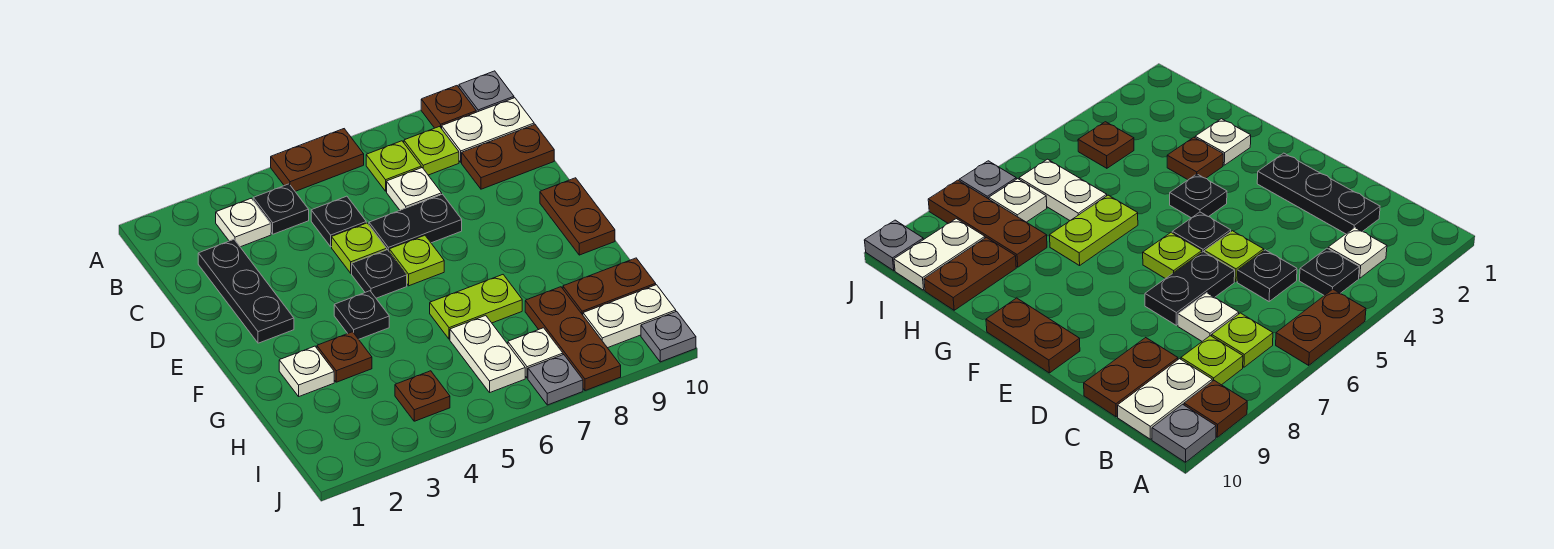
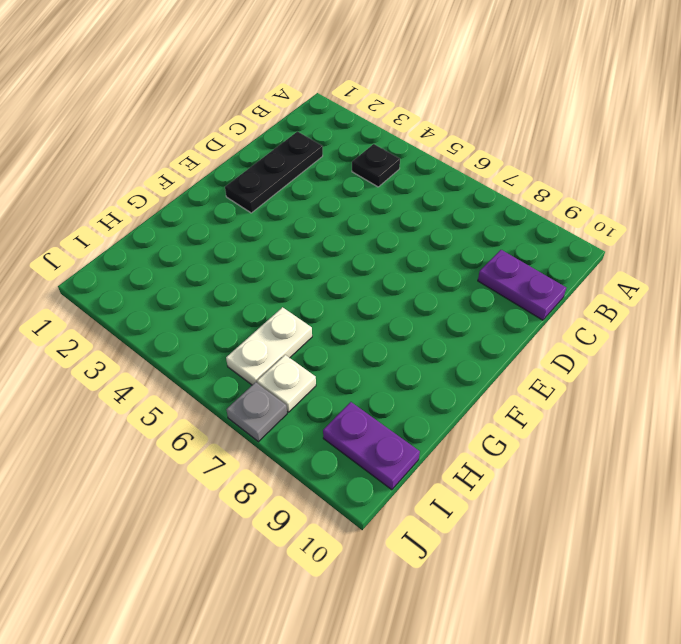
purple 1x2 plate [478,250,566,320] -> brown 1x2 plate [462,124,554,189]
purple 1x2 plate [323,402,420,490] -> white 1x2 plate [583,285,676,348]
none -> brown 1x2 plate [271,129,364,191]
none -> brown 1x1 plate [421,86,476,129]
none -> grey 1x1 plate [459,71,514,112]

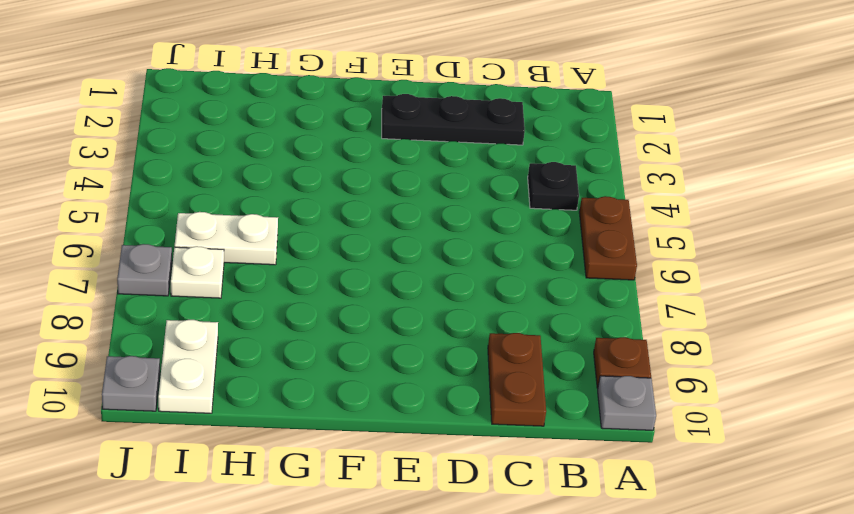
none -> white 1x1 plate [216,198,271,247]
none -> lime 1x1 plate [366,141,421,191]
none -> lime 1x1 plate [404,126,459,175]

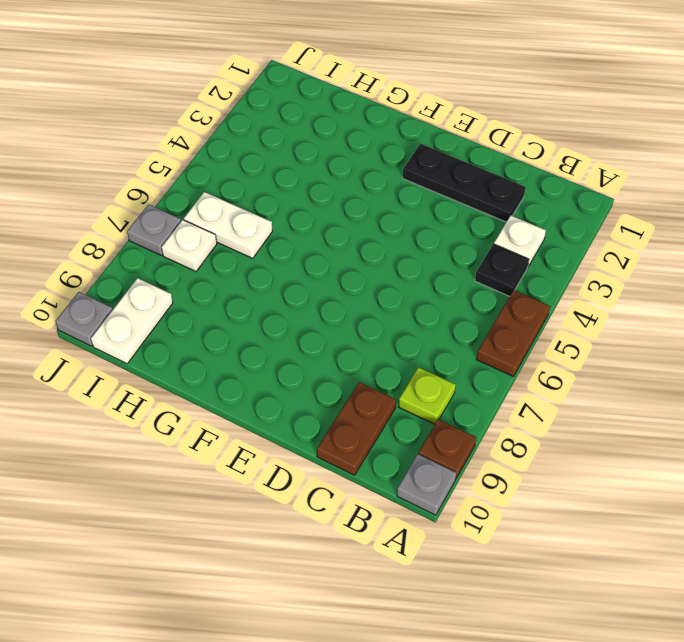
none -> lime 1x1 plate [366,141,421,191]
none -> white 1x2 plate [442,98,534,162]
none -> black 1x1 plate [311,196,366,247]

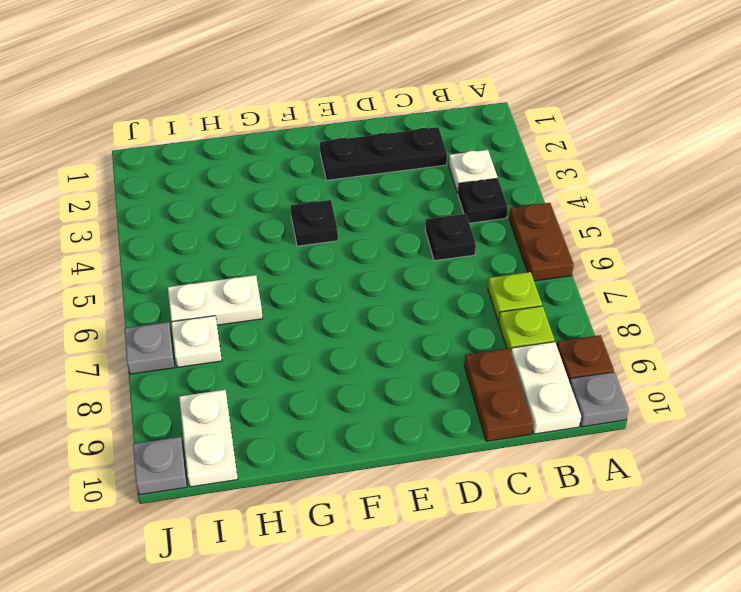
none -> white 1x1 plate [387,168,442,210]
none -> lime 1x1 plate [332,223,387,273]
none -> black 1x2 plate [369,194,462,251]

